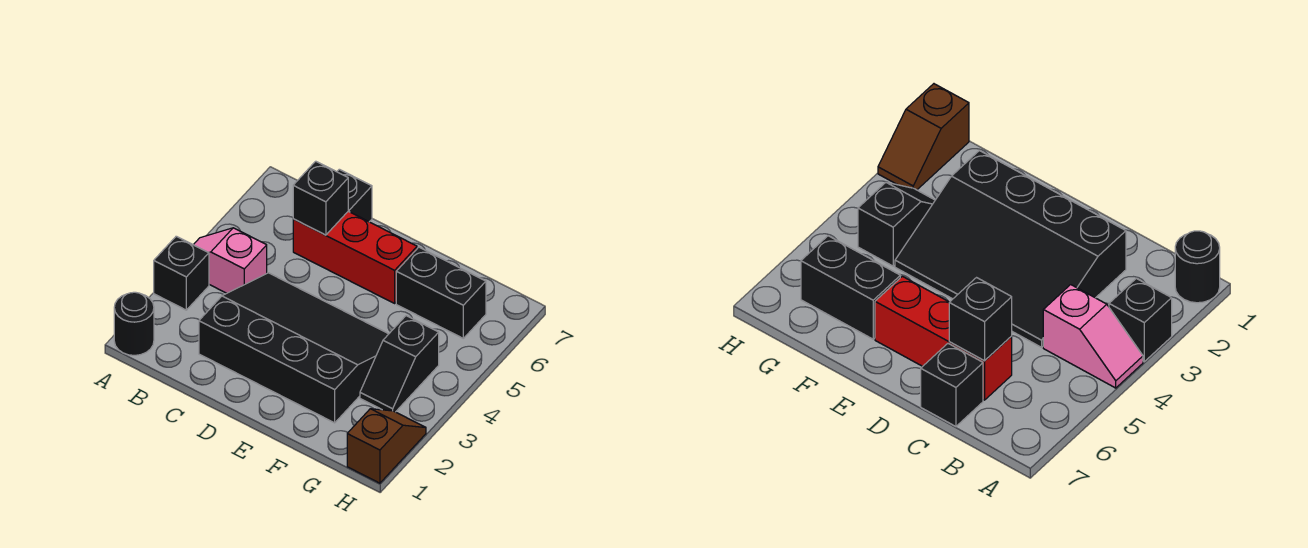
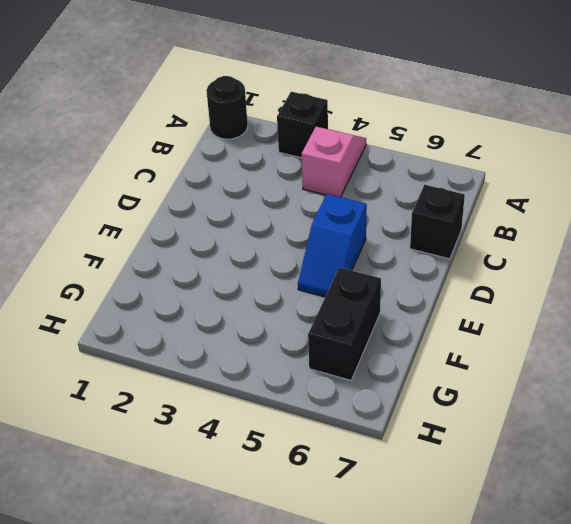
blue 1x2 slope [298,194,367,297] -> none
none -> black 3x4 slope [199,273,388,423]
none -> red 1x3 brick [293,211,417,303]

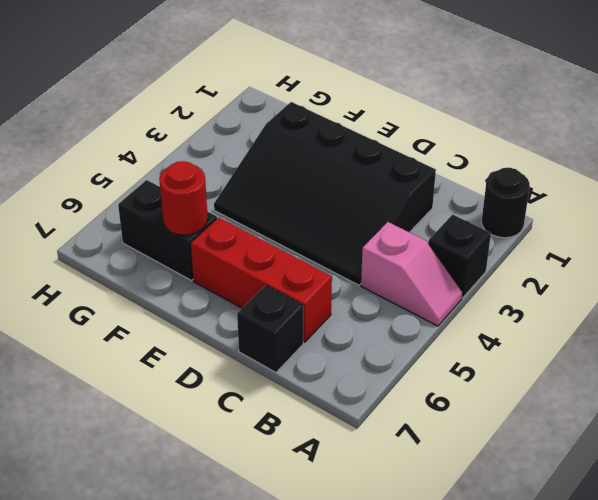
red 1x1 round brick [159,161,208,235] -> none
none -> black 1x2 slope [360,316,439,412]
none -> brown 1x2 slope [347,409,426,483]

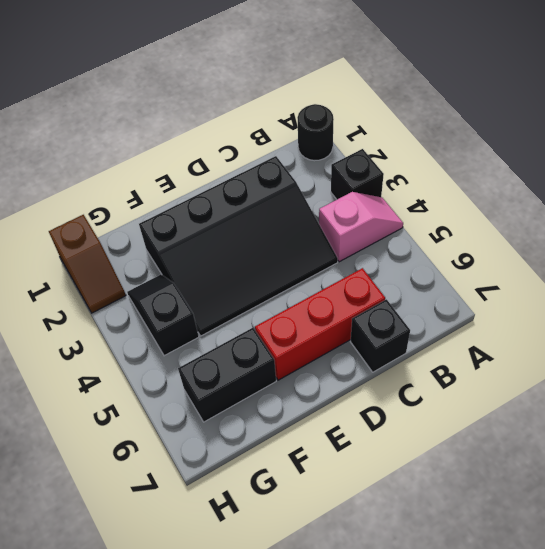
none -> black 1x1 brick [293,161,348,235]

